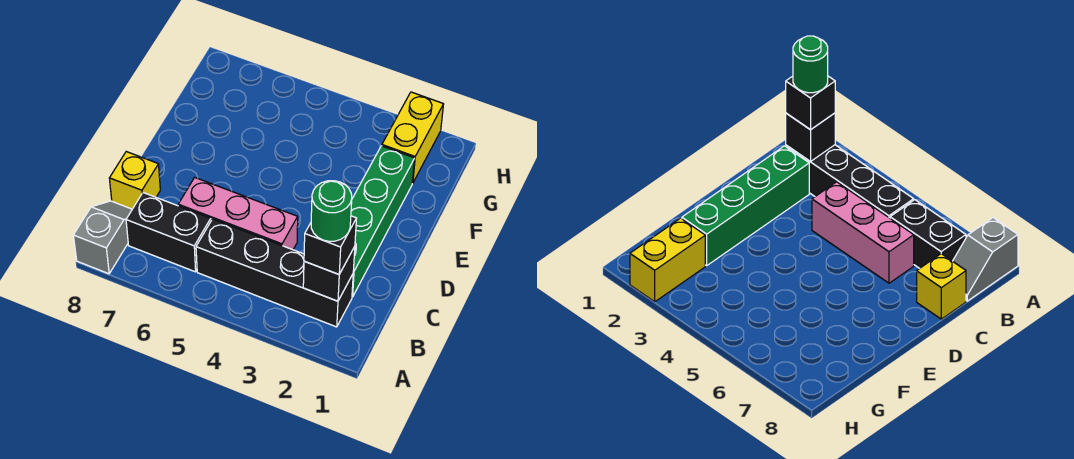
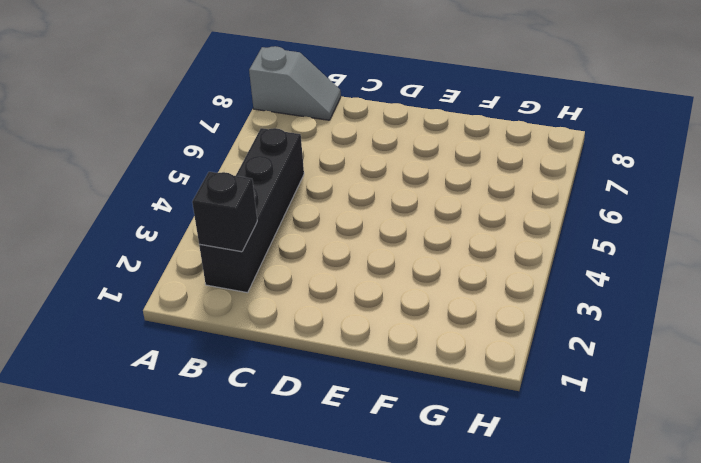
none -> black 1x2 brick [126,193,211,272]
none -> green 1x4 brick [351,146,415,297]

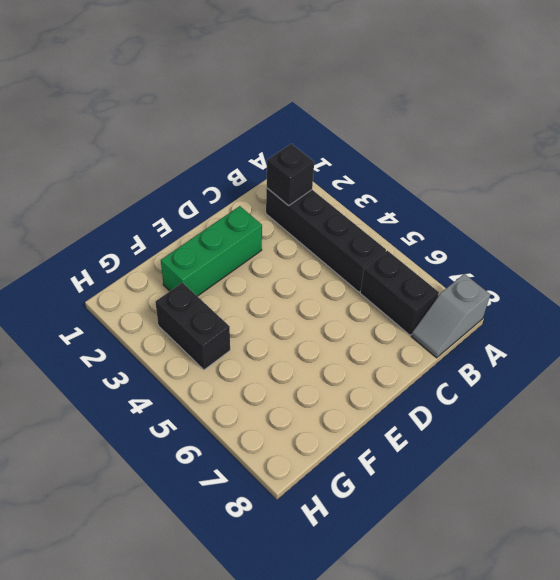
green 1x3 brick [161,206,262,296] -> green 1x4 brick [351,146,415,297]
black 1x2 brick [155,282,230,370] -> none
none -> pink 1x3 brick [178,178,298,250]
none -> yellow 1x1 brick [109,152,160,209]

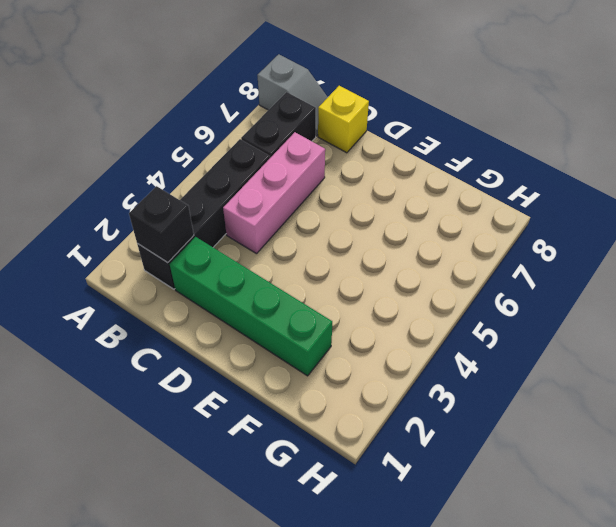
none -> yellow 1x2 brick [382,92,444,183]
none -> black 1x1 brick [304,216,356,274]

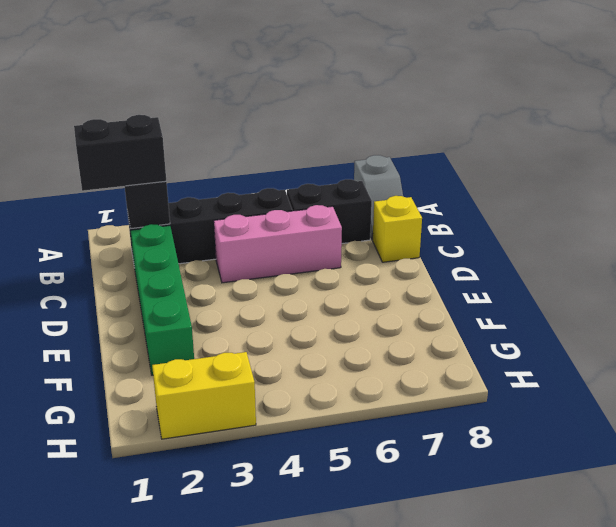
black 1x2 brick [74,115,166,191] -> black 1x1 brick [304,216,356,274]
yellow 1x2 brick [152,352,256,439] -> yellow 1x2 brick turned to [382,92,444,183]
none -> green 1x1 round brick [311,181,352,241]

